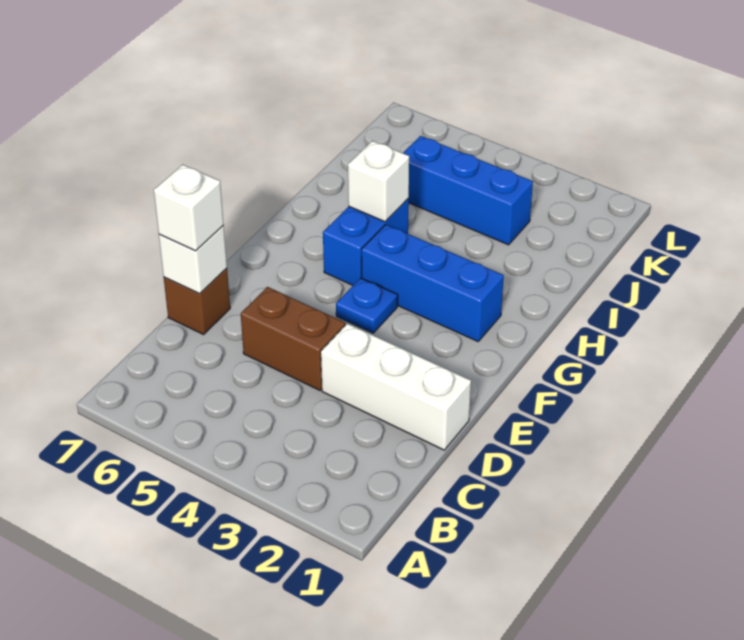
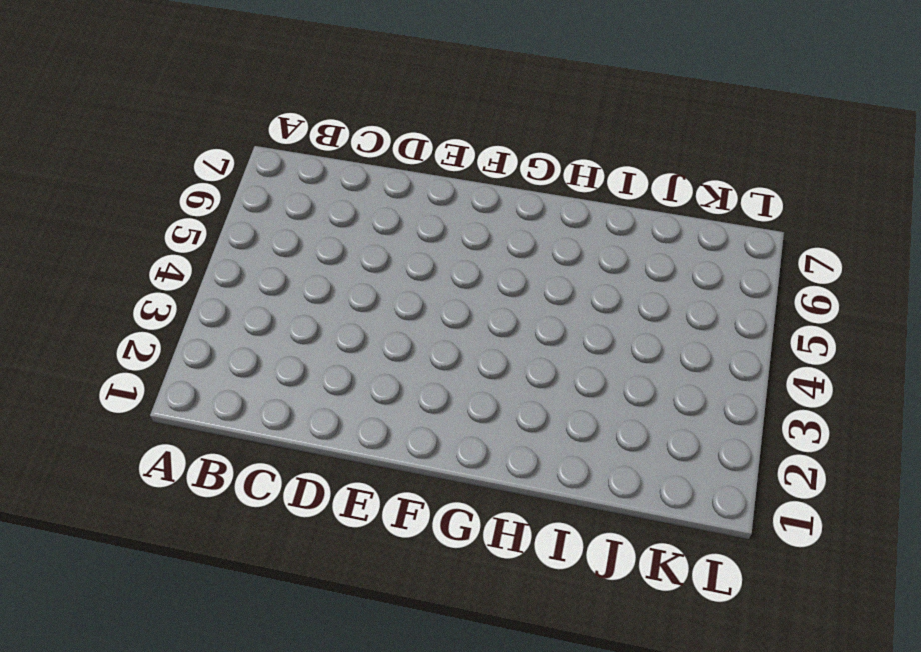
none -> white 1x3 brick [321,324,471,450]
none -> brown 1x2 brick [241,287,345,390]

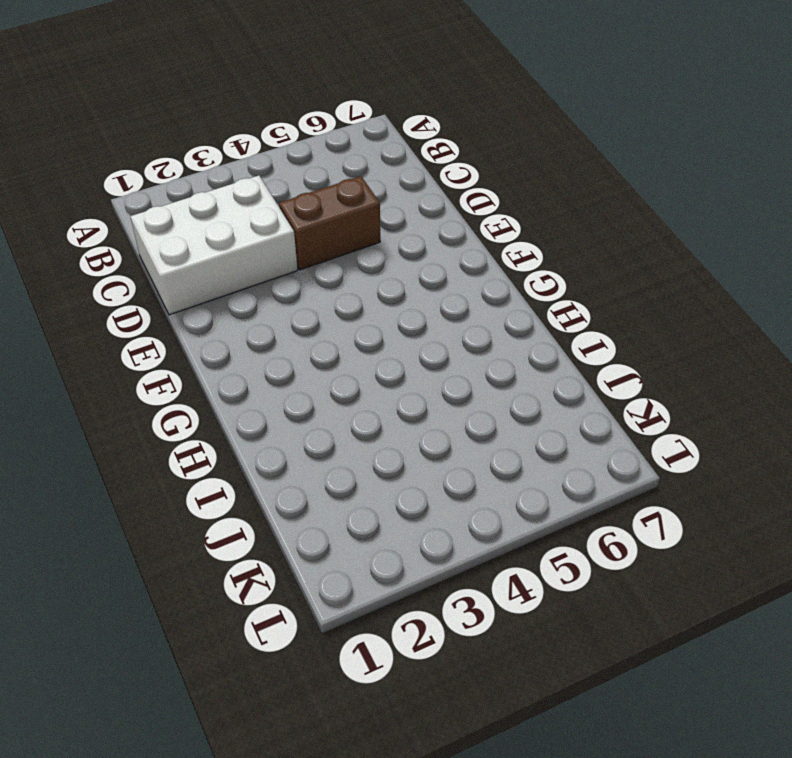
white 2x3 brick [130,176,298,315] -> white 1x3 brick [321,324,471,450]
none -> brown 1x1 brick [164,268,230,335]
none -> blue 1x1 plate [336,278,398,333]

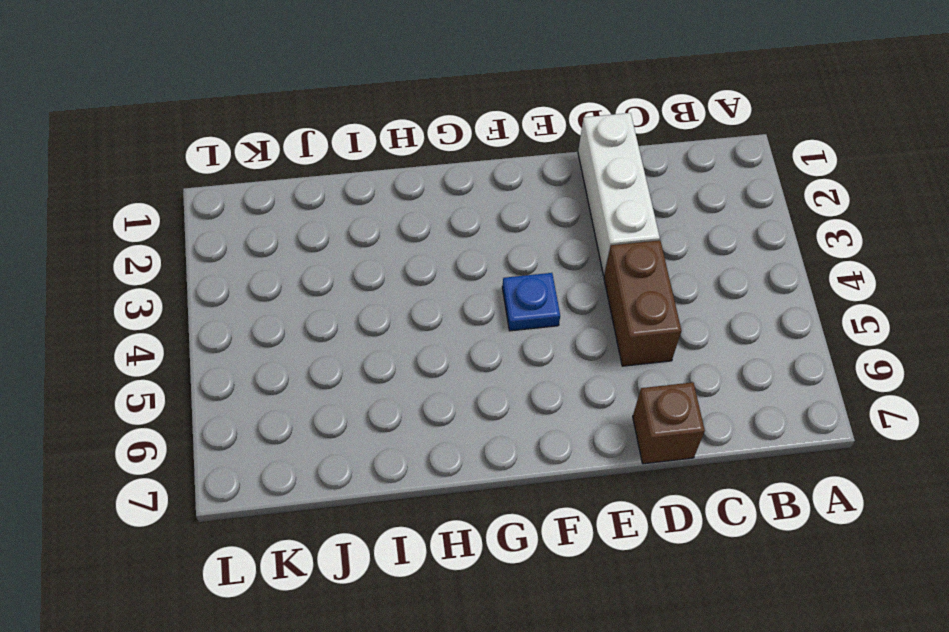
none -> blue 1x3 brick [362,225,504,341]
none -> blue 1x2 brick [323,199,409,285]

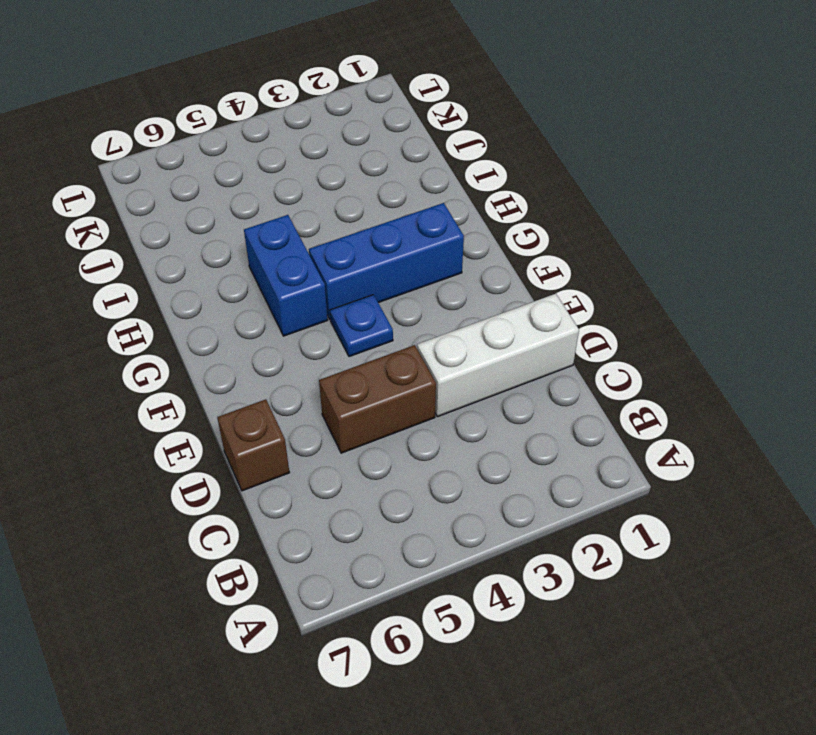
none -> blue 1x3 brick [403,136,533,245]
none -> white 1x1 brick [159,226,227,294]

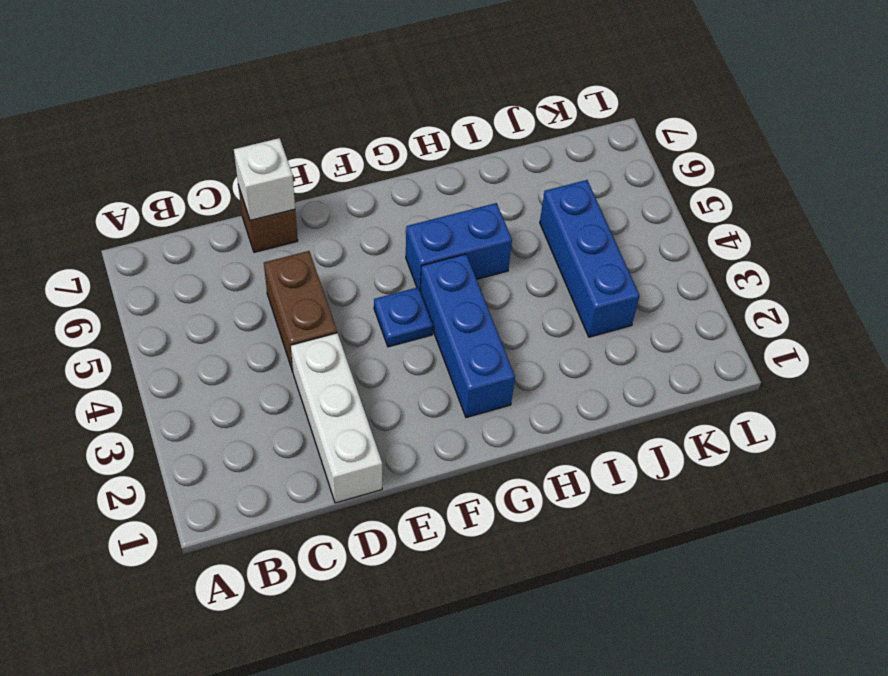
none -> white 1x1 brick [348,141,409,222]
none -> white 1x1 brick [154,164,224,251]

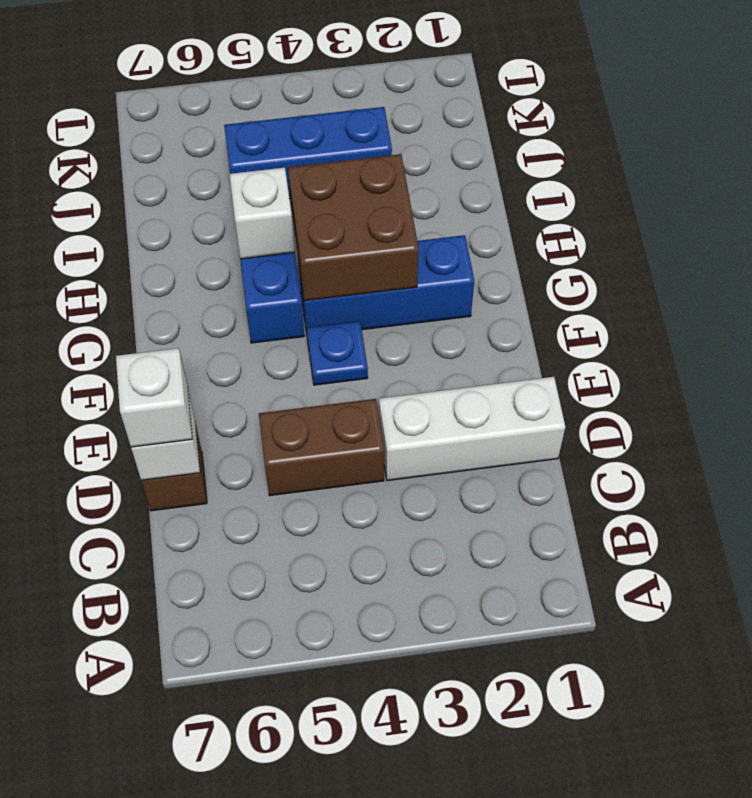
brown 2x2 brick [288,154,419,301] -> none

